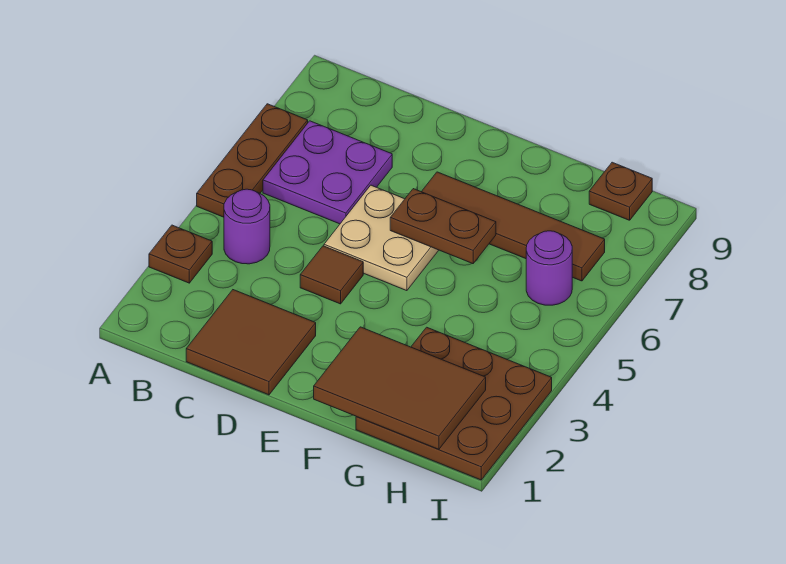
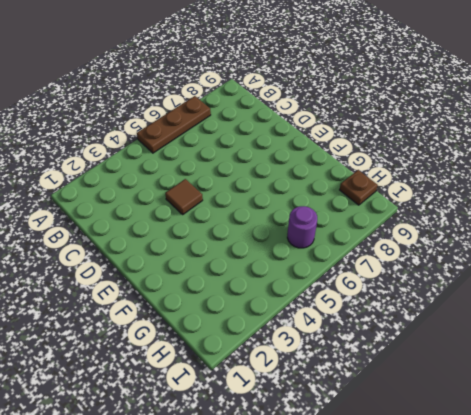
none -> brown 1x1 plate [149,225,212,283]
none -> purple 1x1 round brick [224,189,270,264]
none -> purple 2x2 plate [263,121,392,224]

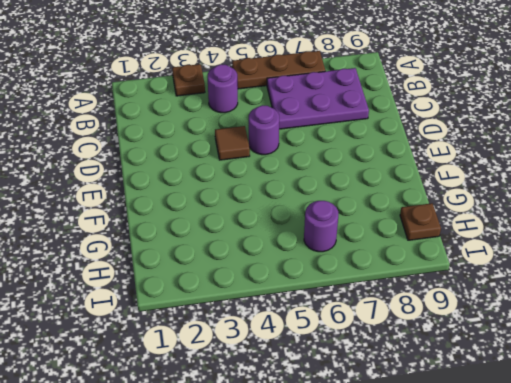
purple 2x3 plate [267,68,369,129] -> purple 2x2 plate [263,121,392,224]
purple 1x1 round brick [249,105,279,155] -> tan 2x2 plate [324,185,439,291]
none -> brown 2x2 tile [186,290,316,395]
none -> brown 1x4 tile [421,172,605,281]
none -> brown 3x3 plate [356,327,552,480]

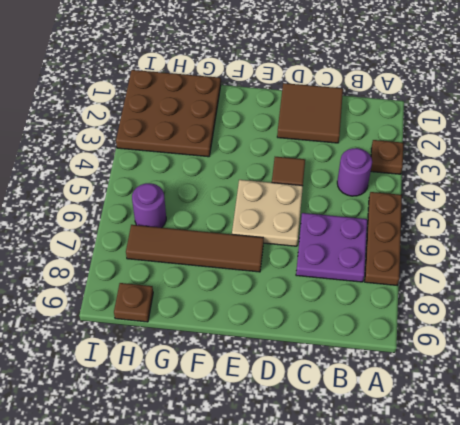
none -> brown 1x2 plate [390,189,496,264]
none -> brown 2x3 tile [314,327,486,449]

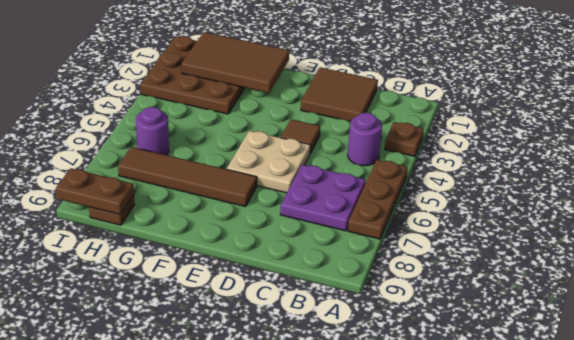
brown 1x2 plate [56,168,134,214] -> brown 1x2 plate moved to [390,189,496,264]

